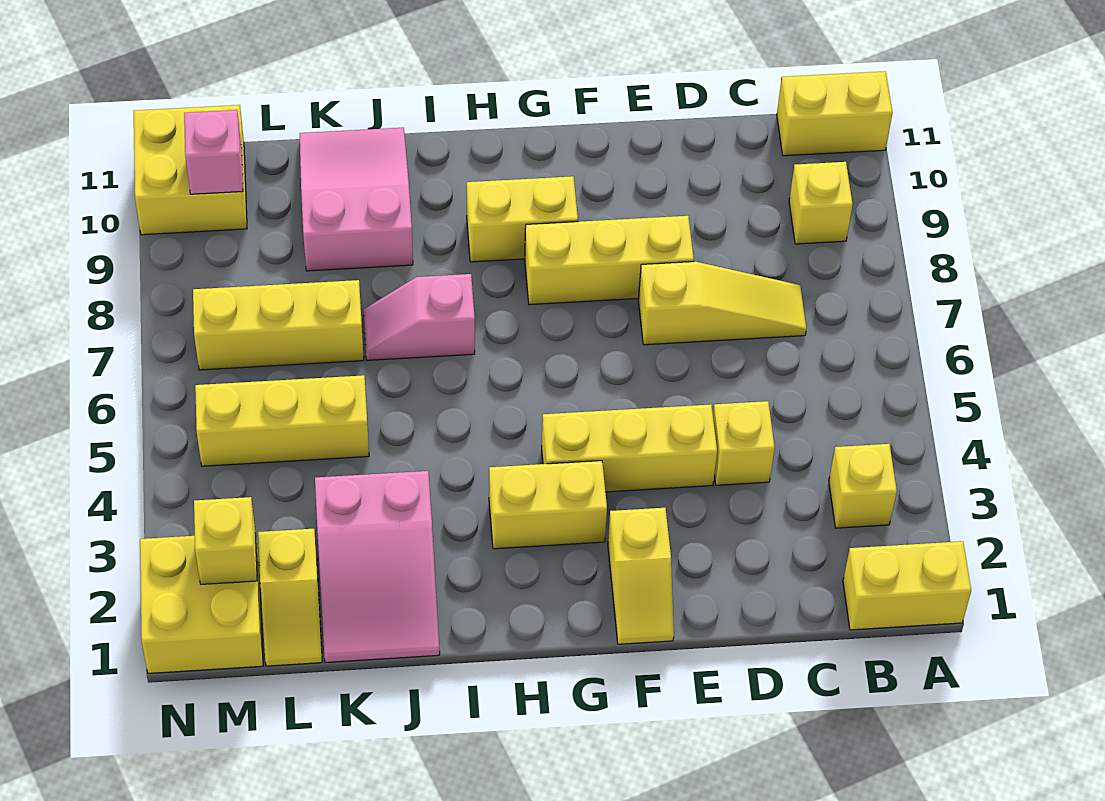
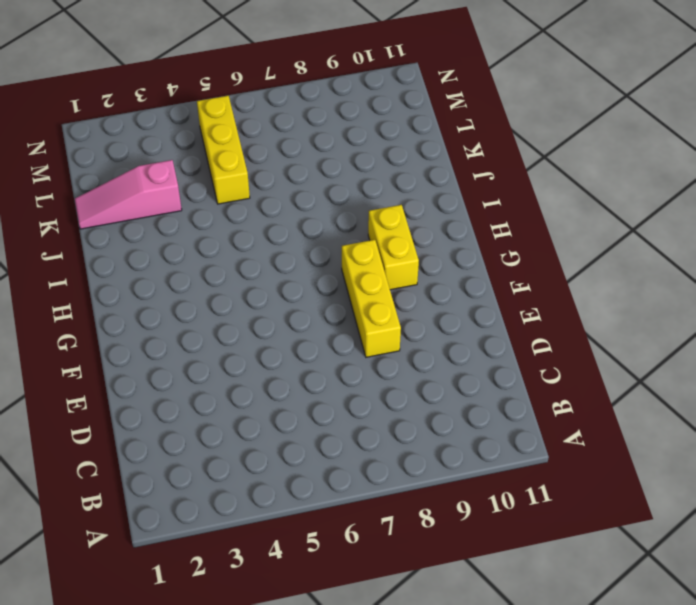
pink 1x3 slope [75,160,182,229] -> pink 2x3 slope [315,471,440,662]
none -> yellow 1x2 brick [843,541,971,630]
none -> yellow 1x2 brick [777,71,893,156]
none -> yellow 1x1 brick [829,444,897,528]

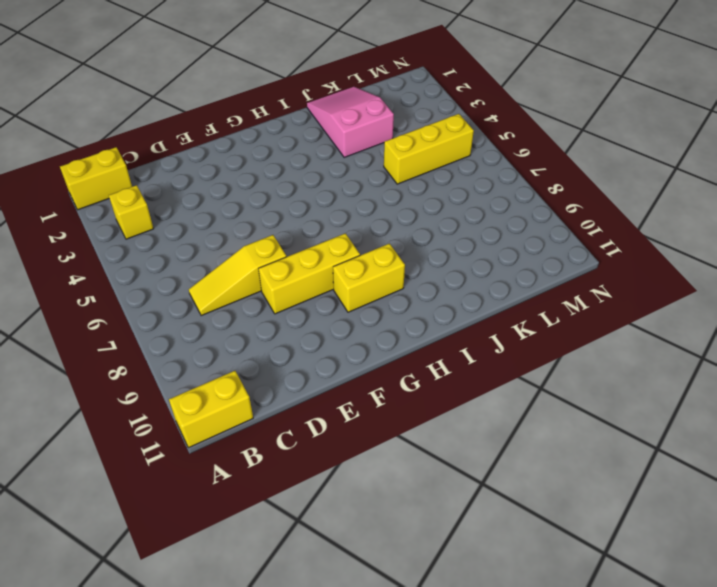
none -> yellow 1x1 brick [789,162,853,244]
none -> yellow 1x1 brick [713,401,775,485]
none -> yellow 1x3 brick [542,404,717,492]

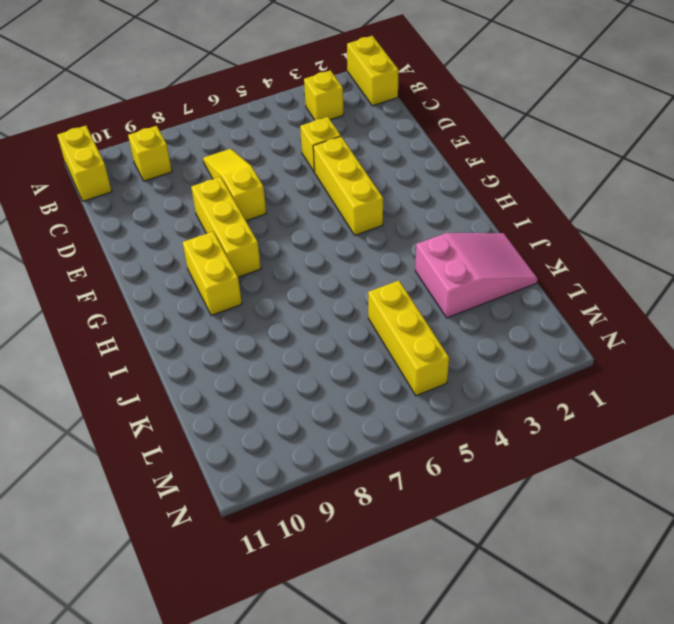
none -> yellow 1x2 slope [608,508,674,644]
none -> yellow 1x2 brick [489,461,607,549]
none -> pink 1x2 slope [364,274,475,360]

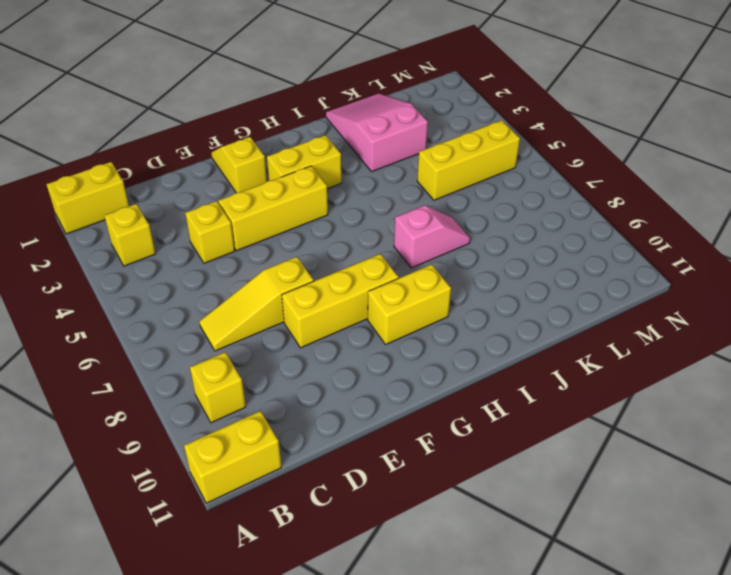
none -> pink 2x3 slope [300,128,413,271]
none -> yellow 1x3 brick [193,280,364,370]
none -> yellow 1x2 slope [258,529,322,666]

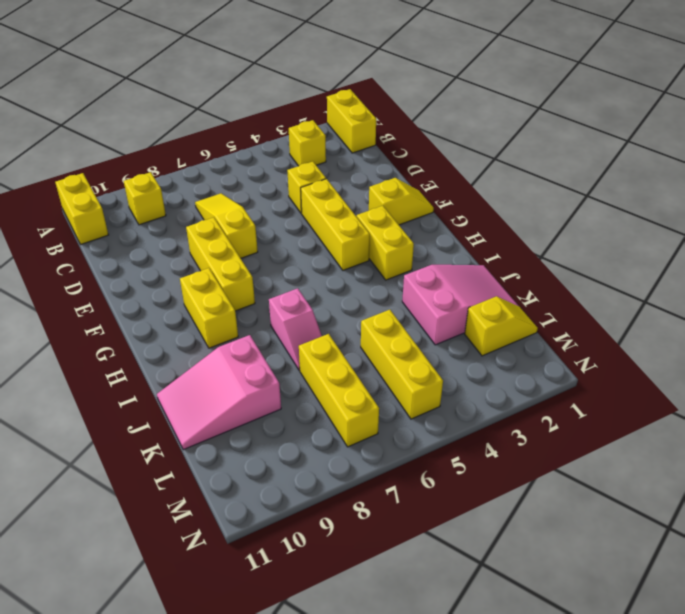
none -> yellow 2x2 brick [140,536,263,673]
none -> yellow 2x2 brick [134,105,247,235]
none -> yellow 1x1 brick [194,497,257,584]

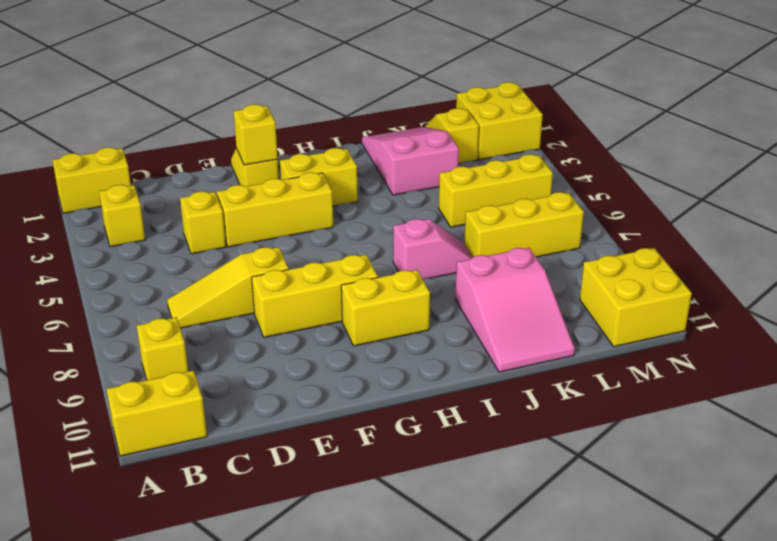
yellow 1x1 brick [234,104,278,165] -> yellow 1x1 brick moved to [194,497,257,584]
none -> pink 1x1 brick [184,110,243,194]

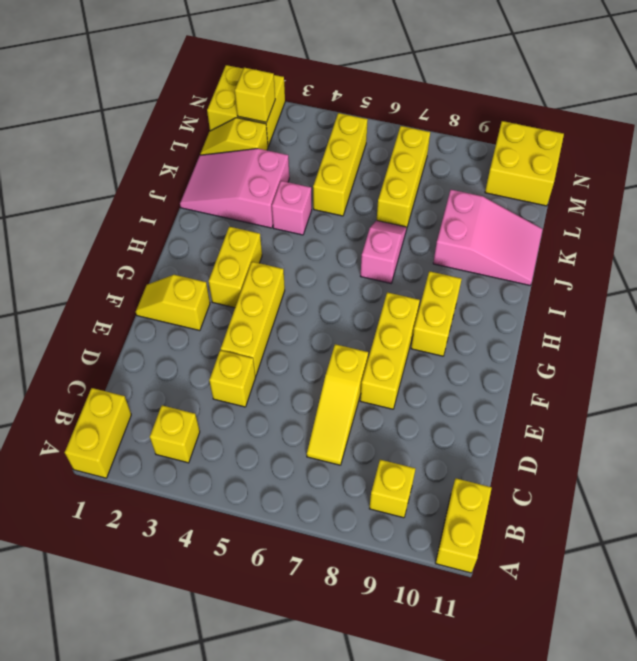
pink 1x1 brick [272,181,312,235] -> pink 1x1 brick moved to [184,110,243,194]

